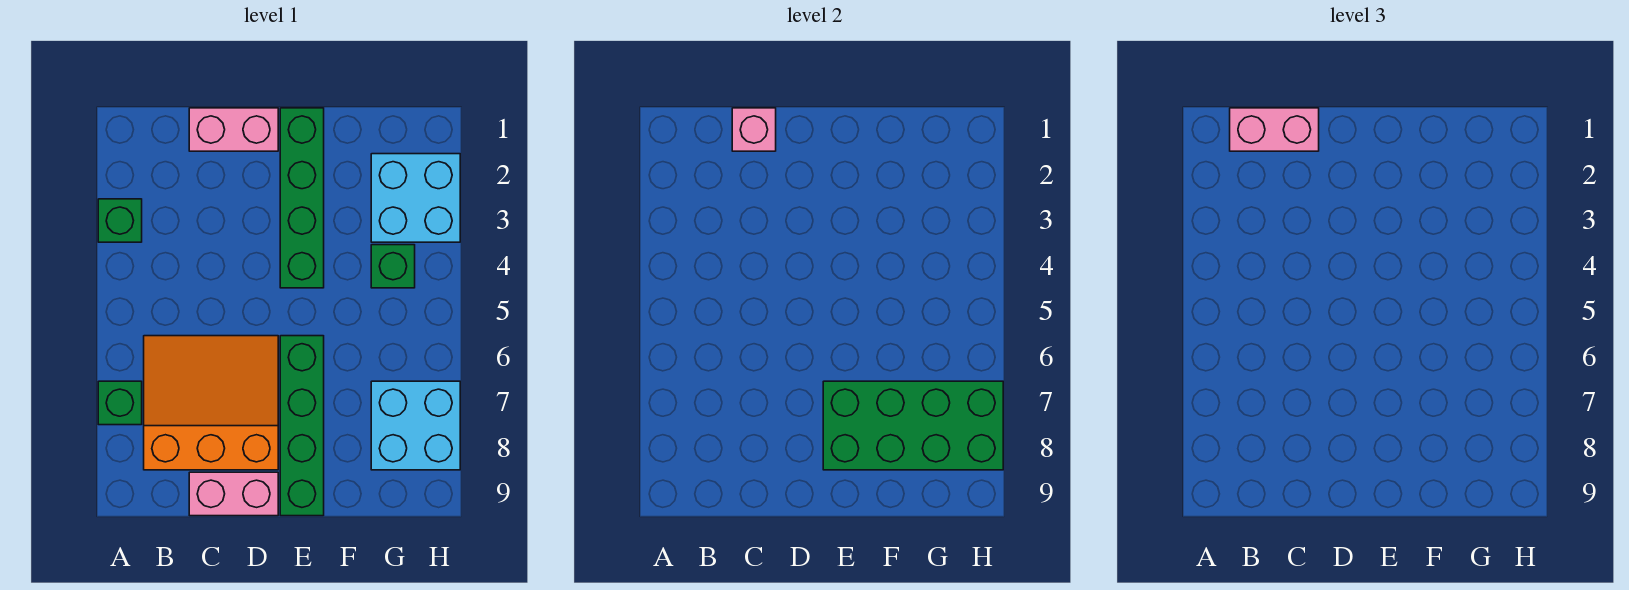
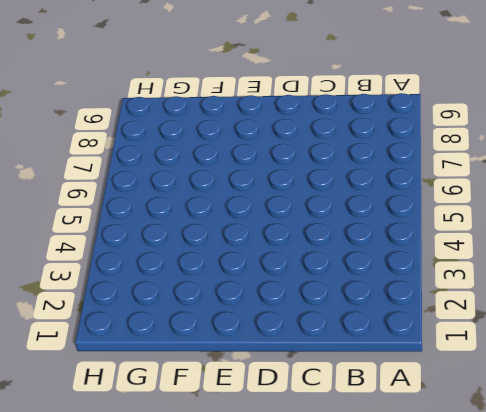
none -> green 1x1 brick [98,199,142,242]
none -> green 1x1 brick [98,381,142,425]
none -> orange 3x3 slope [144,336,278,470]

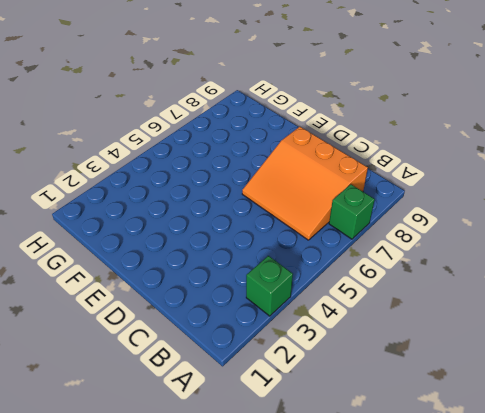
none -> pink 1x2 brick [189,108,278,151]
none -> pink 1x2 brick [189,472,278,516]
none -> green 1x4 brick [280,108,324,288]

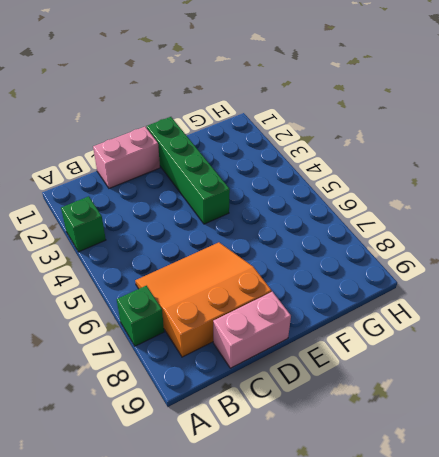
none -> green 1x4 brick [280,336,324,516]
none -> cyan 2x2 brick [371,154,460,242]
none -> green 1x1 brick [371,245,415,288]

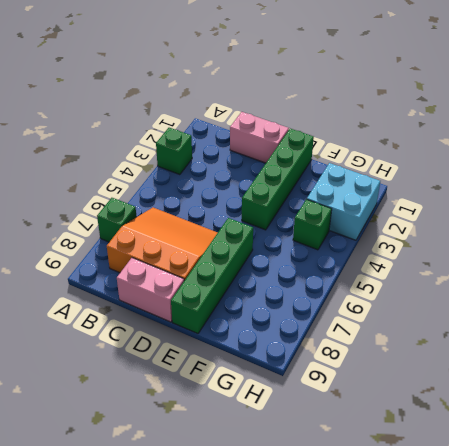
none -> cyan 2x2 brick [371,381,460,470]
none -> pink 1x1 brick [732,108,776,151]
none -> green 2x4 brick [823,381,1003,470]

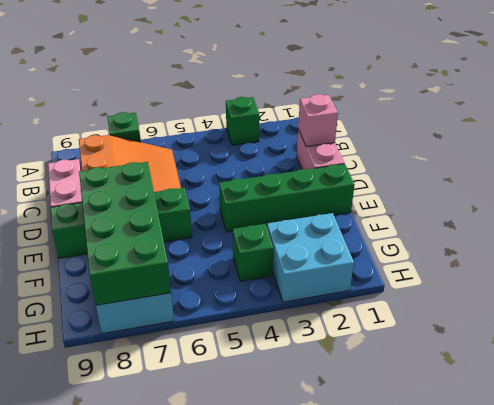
none -> pink 1x2 brick [1230,108,1319,151]

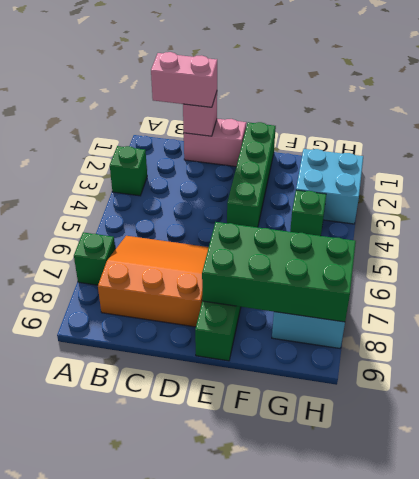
none -> pink 1x2 brick [189,472,278,516]

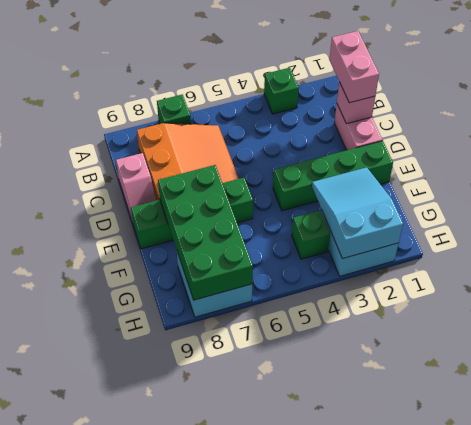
pink 1x2 slope [116,153,156,222] -> pink 1x2 brick [189,472,278,516]
cyan 2x3 slope [312,167,403,259] -> none

